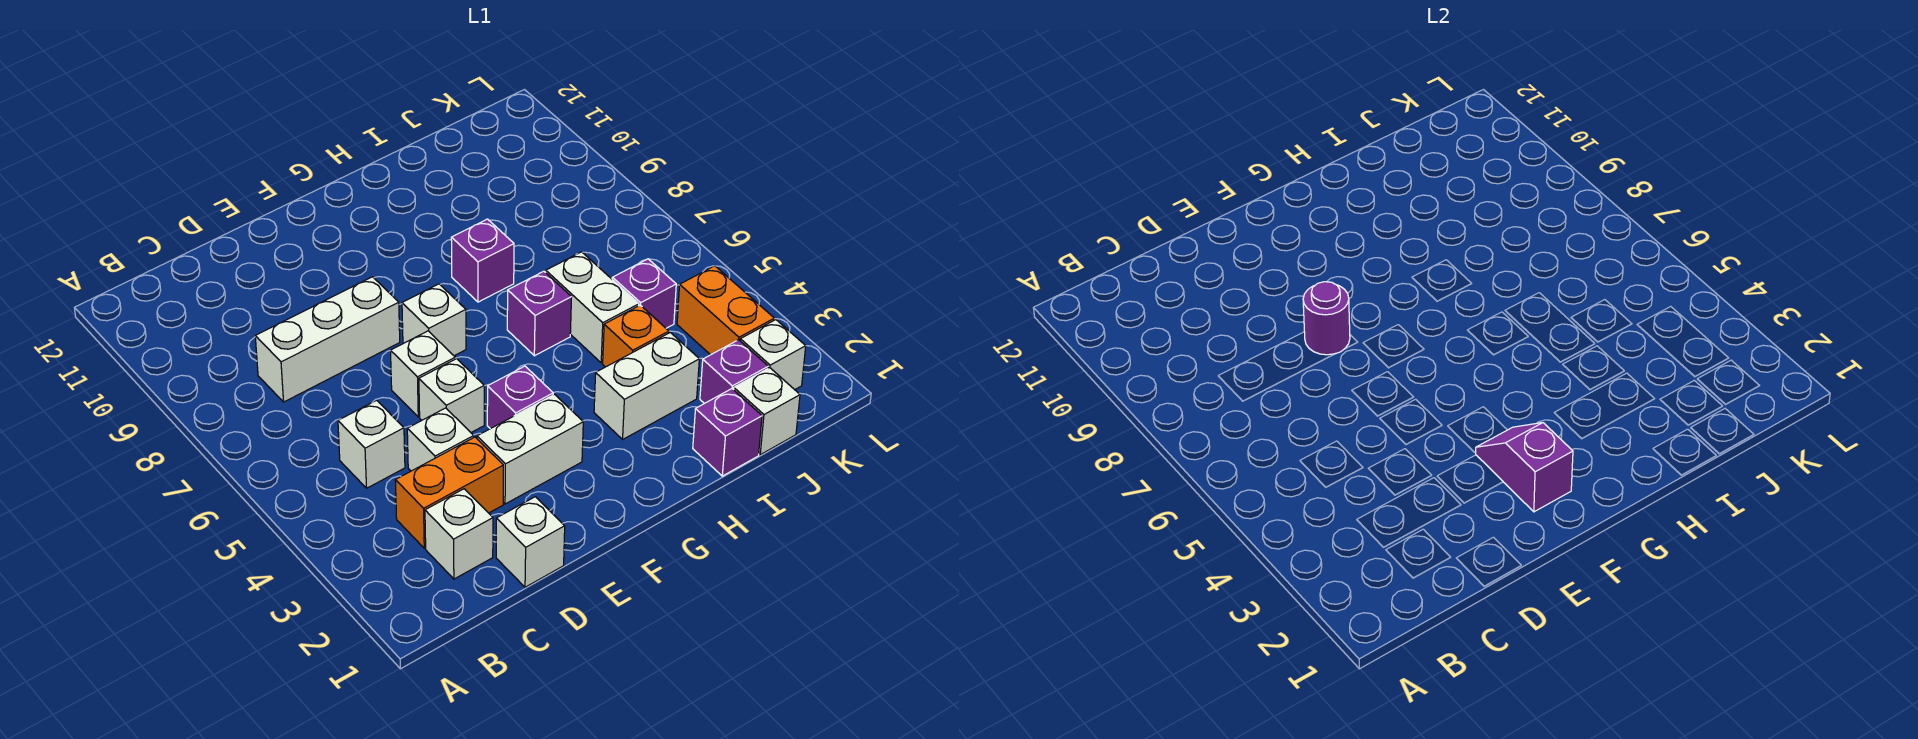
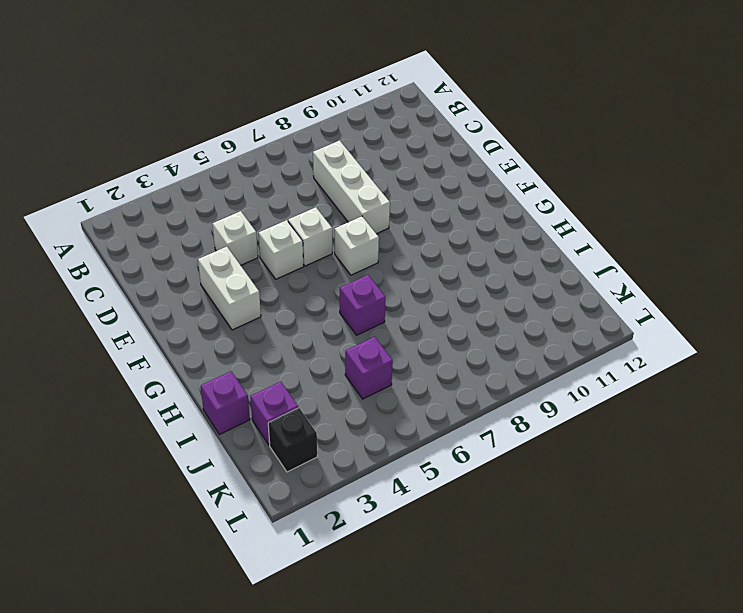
black 1x1 brick [268,408,317,472] -> white 1x1 brick [740,320,806,390]
none -> white 1x1 brick [425,489,493,579]
none -> orange 1x2 brick [395,437,503,548]
none -> white 1x1 brick [338,400,405,488]

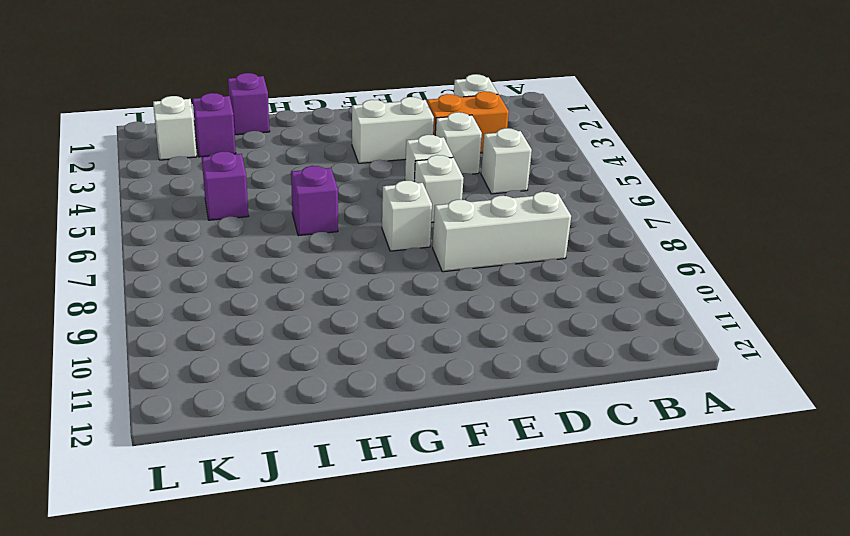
none -> white 1x1 brick [496,497,565,587]
none -> purple 1x1 brick [487,366,553,429]
none -> white 1x2 brick [594,333,699,439]

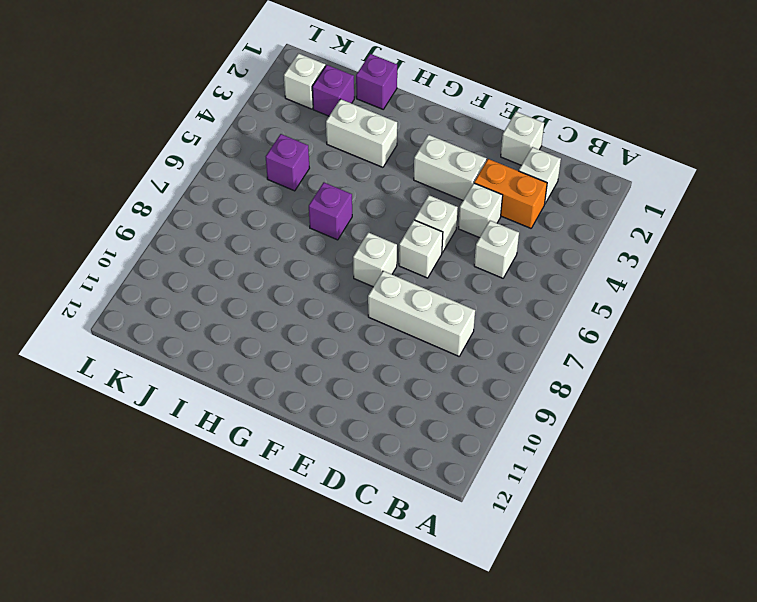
none -> purple 1x1 brick [487,366,553,429]
none -> purple 1x1 brick [451,219,514,302]
none -> orange 1x1 brick [603,305,669,367]

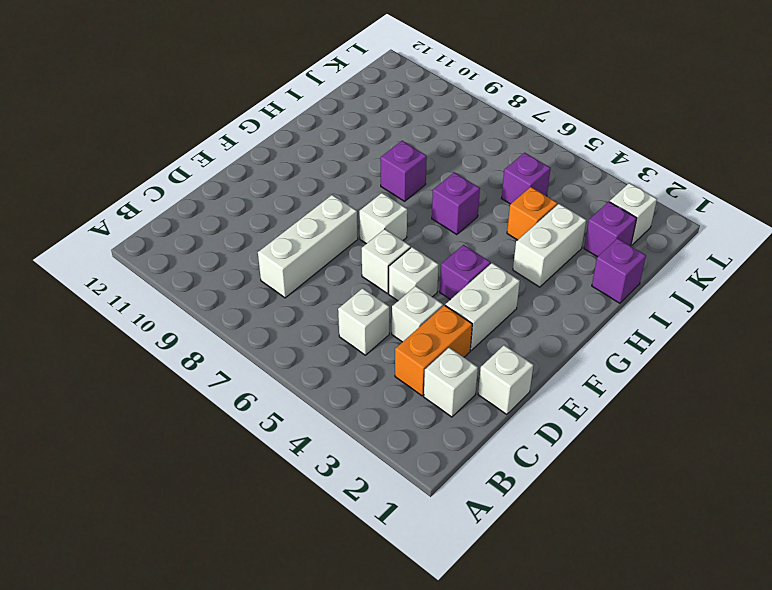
none -> white 1x2 brick [546,252,639,363]
none -> white 1x1 brick [734,368,800,455]
none -> orange 1x2 brick [677,266,774,355]

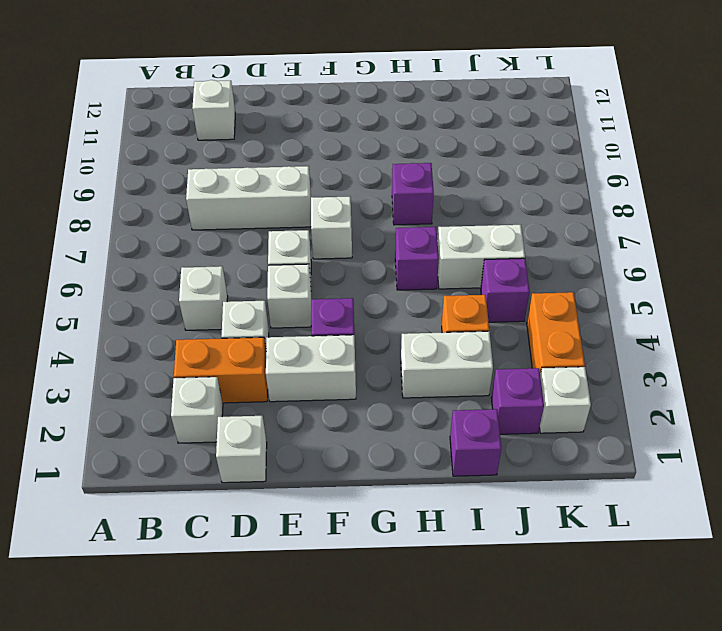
white 1x1 brick [192,80,235,140] -> white 1x1 brick moved to [734,368,800,455]
white 1x2 brick [437,225,525,289] -> white 1x2 brick turned to [546,252,639,363]
none -> purple 1x1 round brick [1303,282,1350,355]
none -> purple 1x2 slope [1476,423,1573,512]

